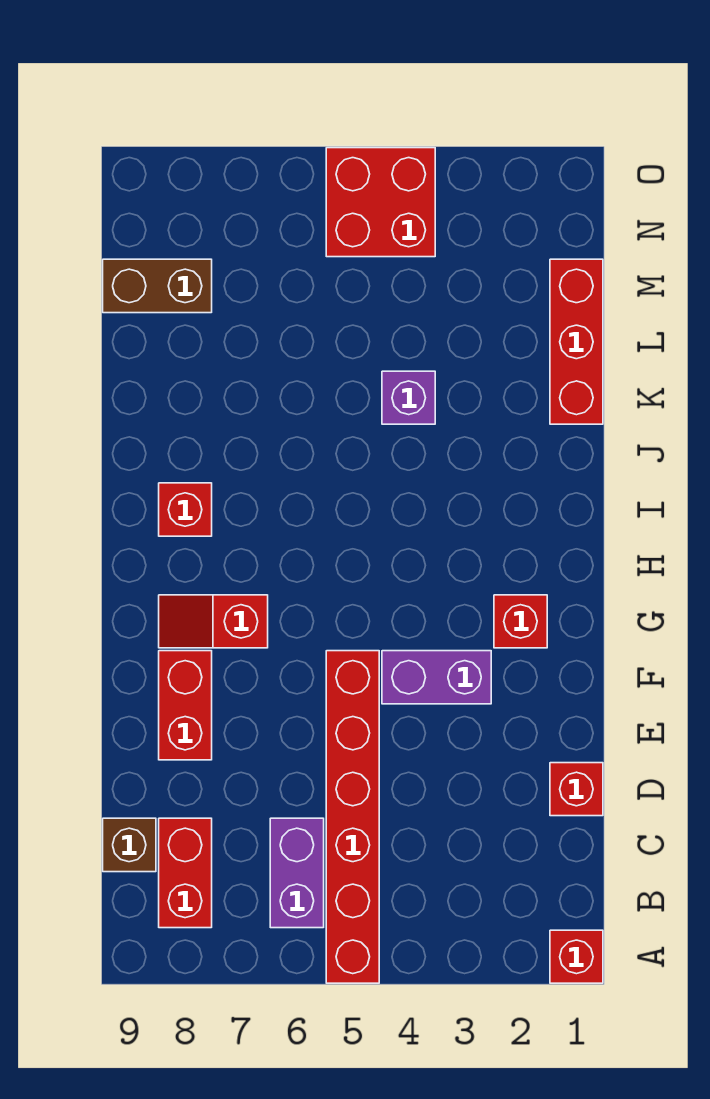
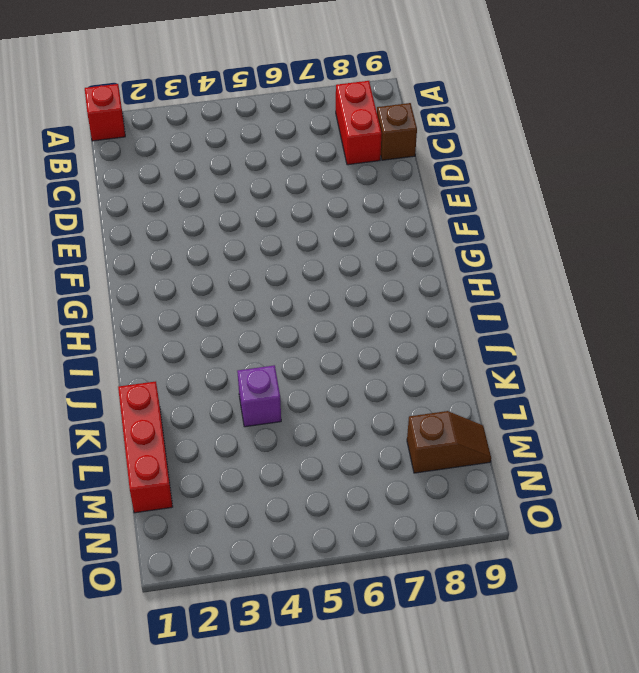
brown 1x2 slope [407,411,491,473] -> brown 1x2 brick [103,259,212,313]
none -> red 1x6 brick [326,651,379,983]
none -> purple 1x2 brick [270,818,324,928]
none -> red 1x1 brick [550,763,603,816]

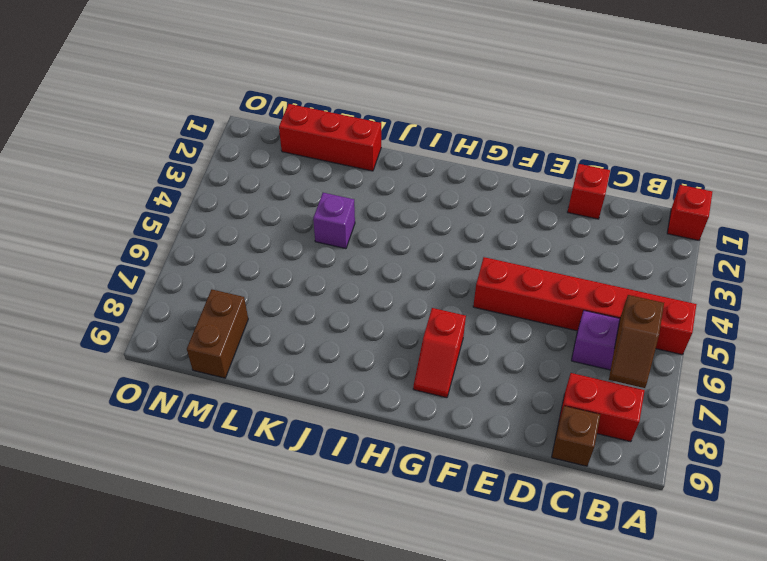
brown 1x2 slope [609,295,664,388] -> none
none -> red 1x2 brick [159,651,212,760]
none -> purple 1x2 brick [382,651,491,704]
none -> red 1x1 brick [494,595,547,648]

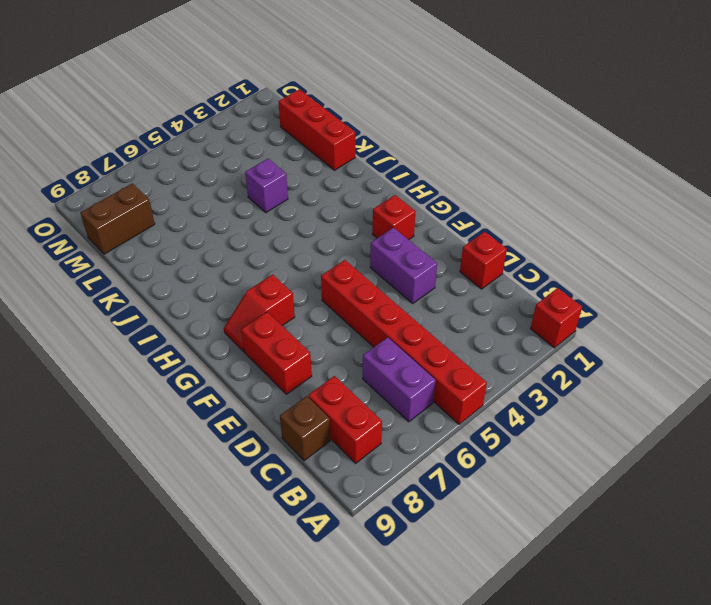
purple 1x2 brick [370,227,437,303] -> purple 1x2 brick turned to [382,651,491,704]
none -> red 1x1 brick [159,483,212,536]
none -> red 2x2 brick [326,148,435,257]

